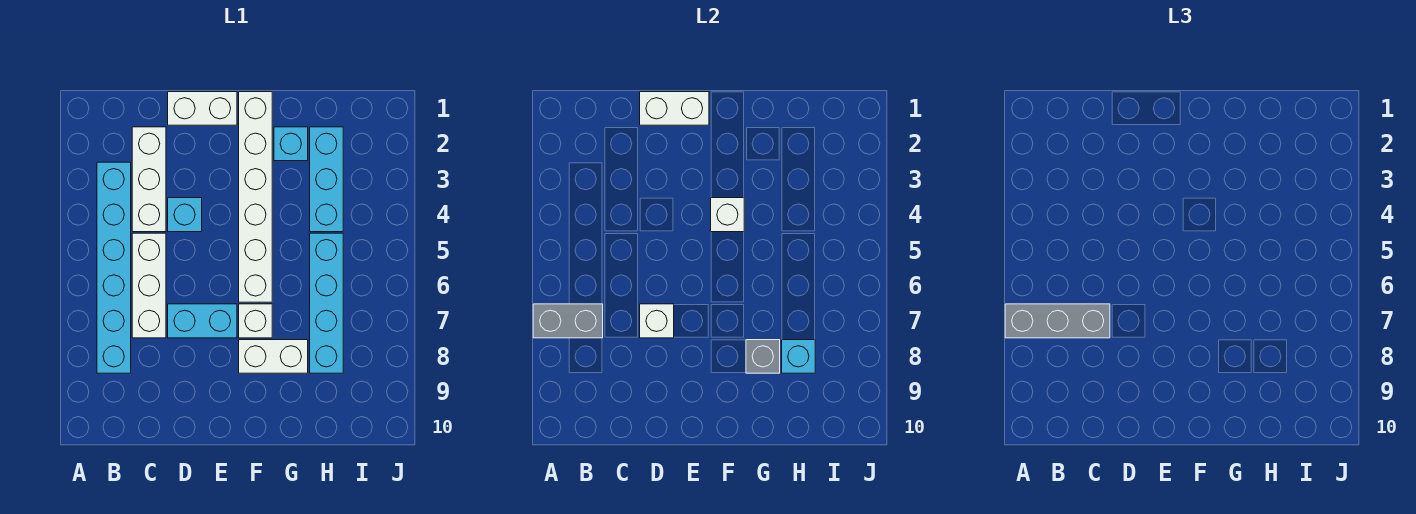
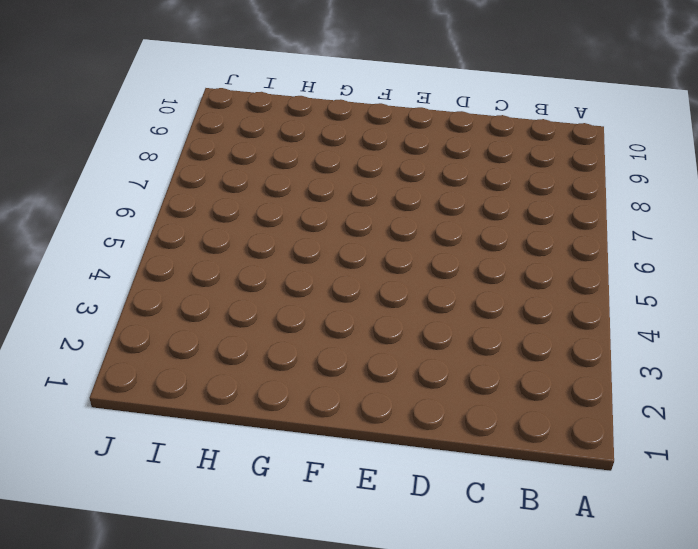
none -> cyan 1x6 brick [97,162,131,373]
none -> white 1x3 brick [132,127,166,232]
none -> white 1x3 brick [132,233,166,338]

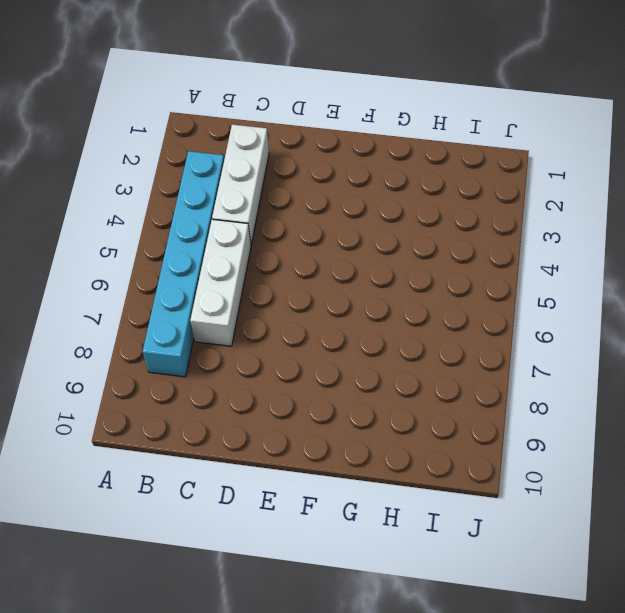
none -> white 1x2 brick [168,92,237,125]
none -> cyan 1x1 brick [168,198,202,232]
none -> cyan 1x2 brick [168,304,237,338]

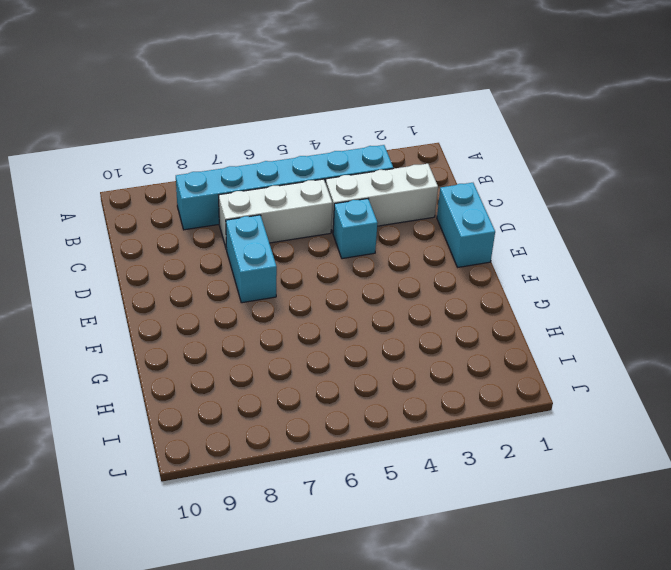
cyan 1x2 brick [437,183,495,267] -> white 1x2 brick [168,92,237,125]
none -> white 1x6 brick [239,92,272,302]
none -> white 1x1 brick [239,304,272,338]
none -> white 1x2 brick [239,340,308,373]

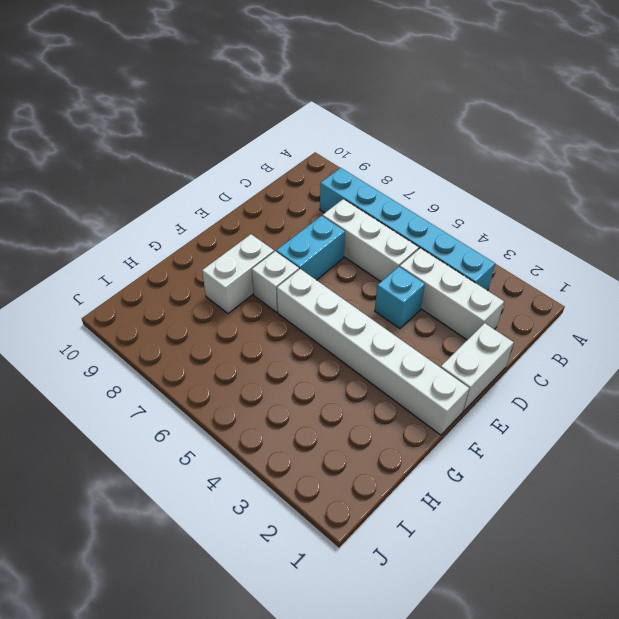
none -> cyan 1x1 brick [274,127,308,161]
none -> cyan 1x3 brick [310,127,343,232]
none -> cyan 1x4 brick [310,233,343,373]

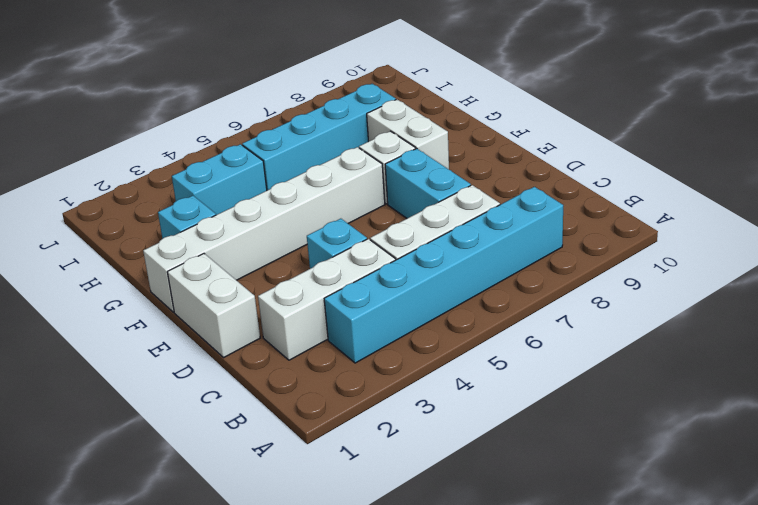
cyan 1x2 brick [172,144,267,215] -> cyan 1x3 brick [310,127,343,232]
none -> grey 1x2 brick [533,304,603,338]
none -> white 1x2 brick [640,92,709,125]
none -> white 1x1 brick [640,304,674,338]

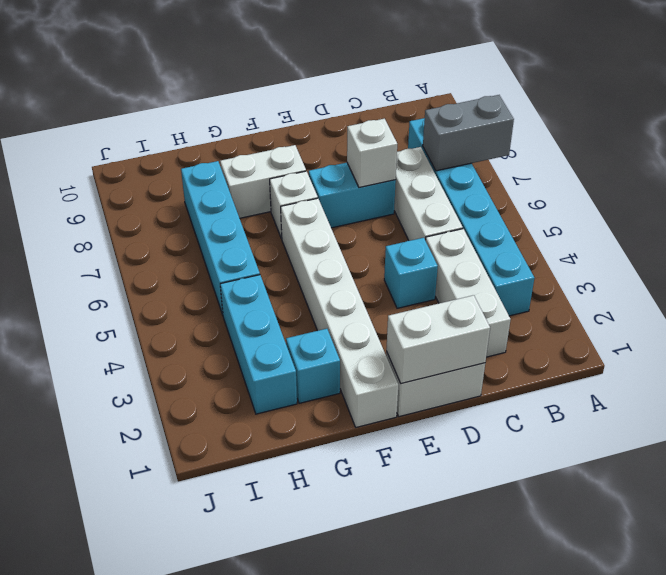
none -> white 1x1 brick [711,198,744,232]
none -> grey 1x1 brick [746,340,780,373]
none -> cyan 1x1 brick [782,340,815,373]

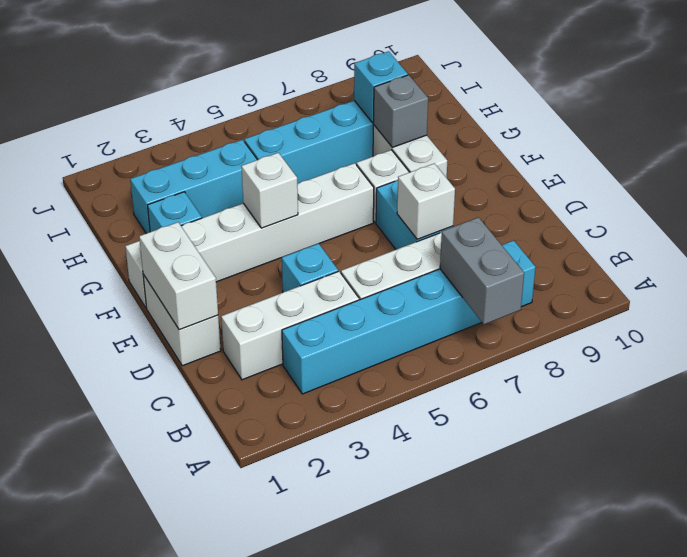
none -> grey 1x3 brick [1005,304,1110,338]

